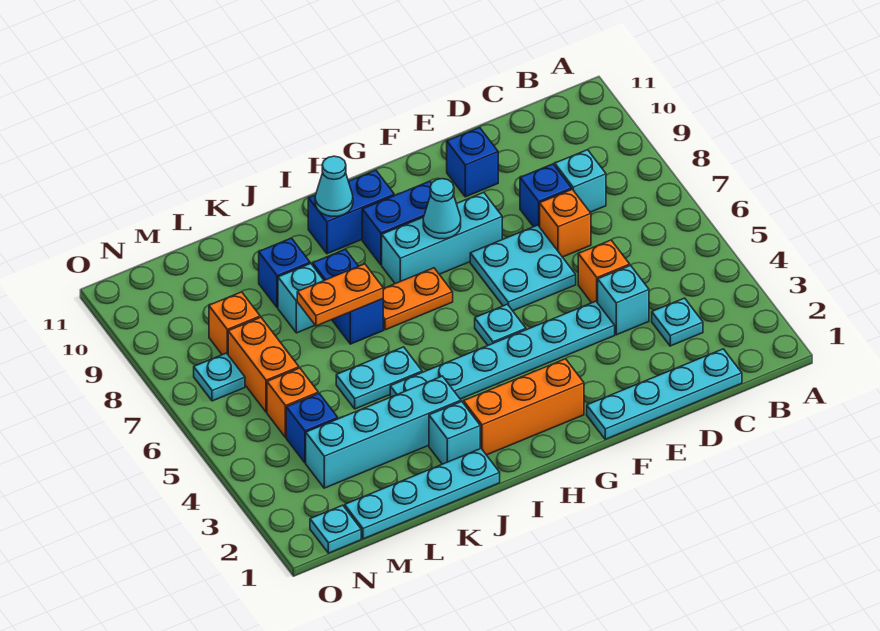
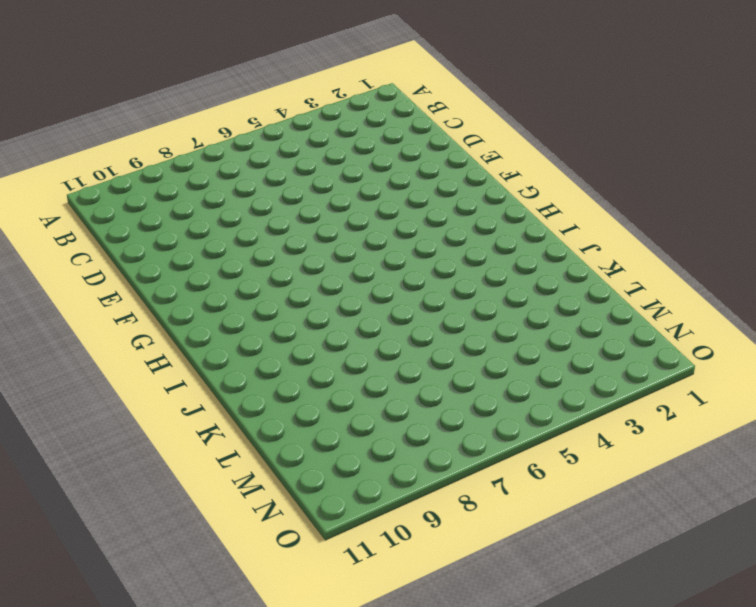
none -> cyan 1x4 plate [587,349,742,439]
none -> cyan 1x1 plate [652,298,703,346]
none -> cyan 1x1 brick [555,150,606,212]
none -> cyan 1x1 brick [598,265,649,335]

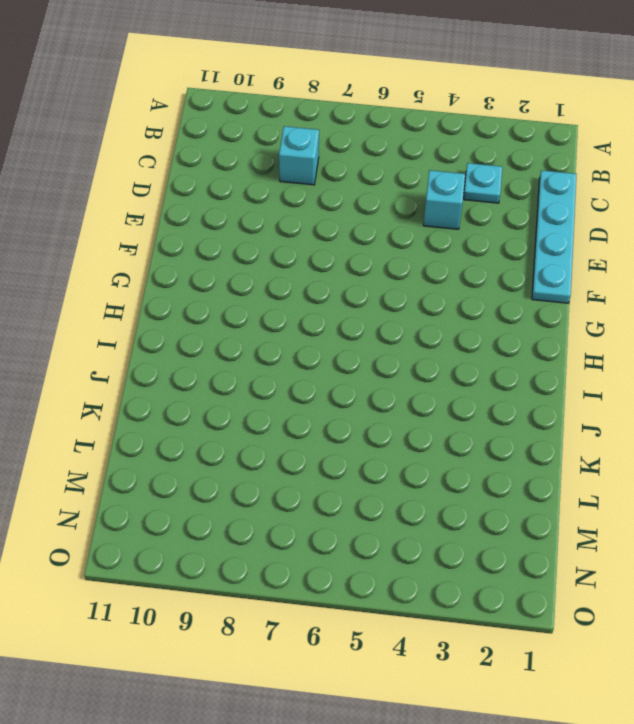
none -> orange 1x1 brick [578,240,630,303]
none -> orange 1x1 brick [540,189,591,257]
none -> blue 1x1 brick [520,164,572,227]
none -> cyan 1x6 plate [390,301,615,399]

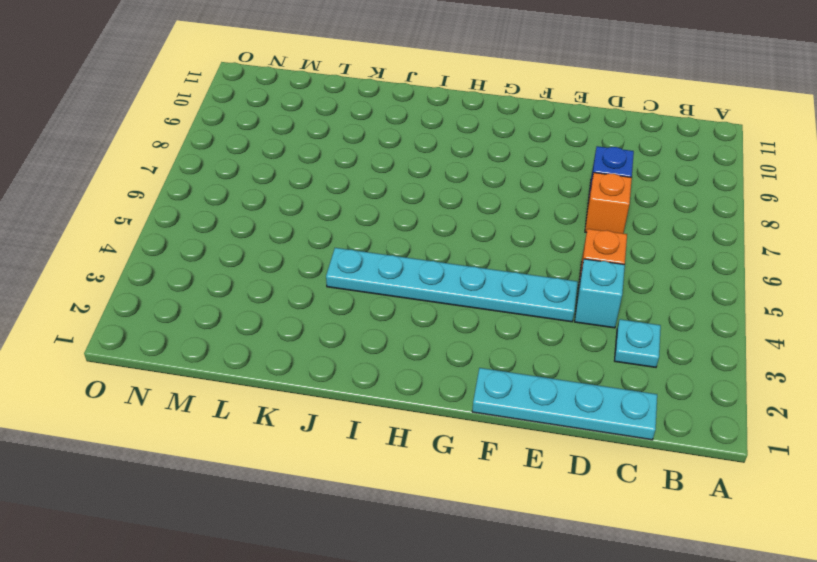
none -> cyan 1x1 brick [555,150,606,212]
none -> cyan 2x2 plate [470,225,576,311]
none -> blue 1x1 brick [447,127,498,197]
none -> cyan 1x3 brick [382,192,502,284]

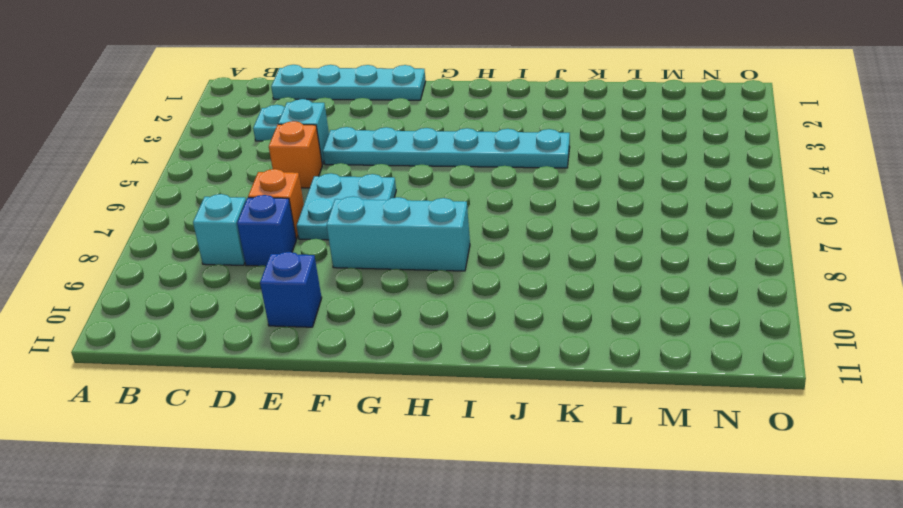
none -> orange 1x3 brick [464,359,584,455]
none -> cyan 1x1 plate [475,304,526,345]
none -> blue 1x2 brick [362,181,432,265]
none -> orange 1x2 plate [383,268,453,330]

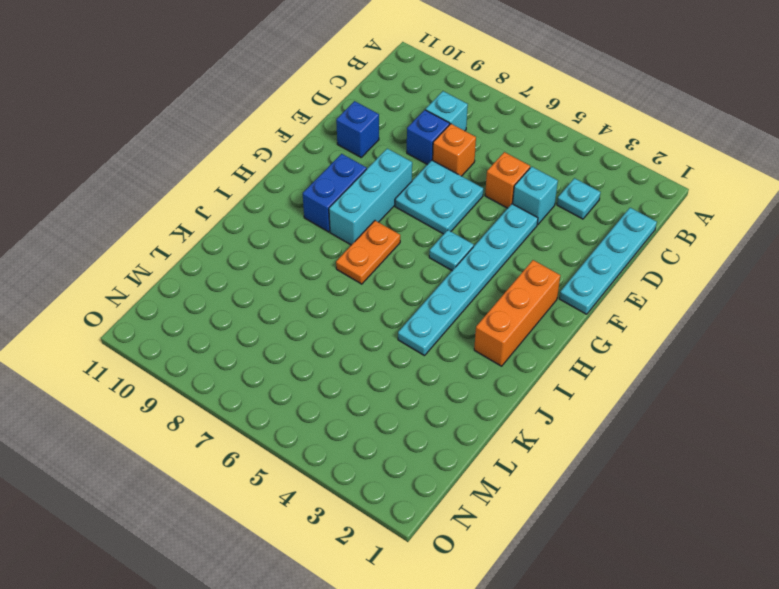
none -> blue 1x2 brick [308,170,394,254]
none -> cyan 1x4 plate [345,448,500,539]
none -> cyan 1x1 brick [429,401,480,464]
none -> cyan 1x4 brick [306,376,461,488]

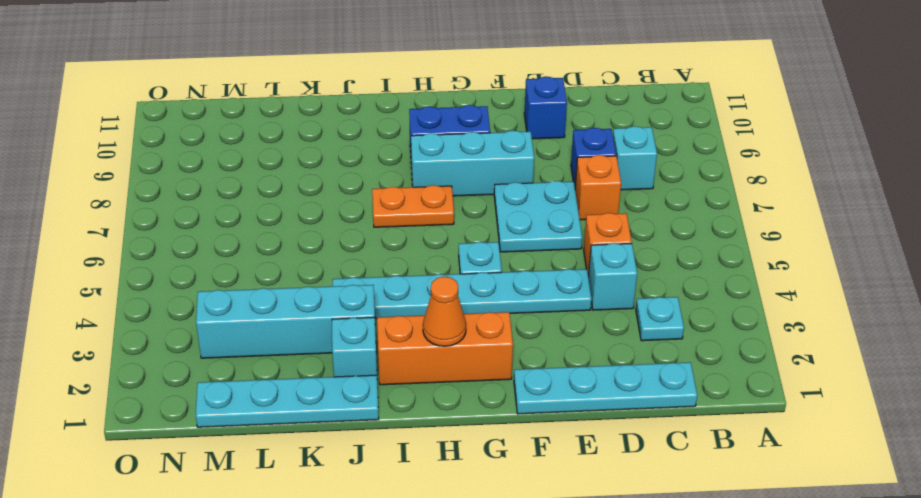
orange 1x1 cone [423,277,466,346] -> none
none -> blue 1x2 brick [308,170,394,254]
none -> cyan 1x2 plate [336,347,422,409]
none -> blue 1x2 brick [313,249,383,344]
none -> cyan 1x1 brick [278,264,324,333]

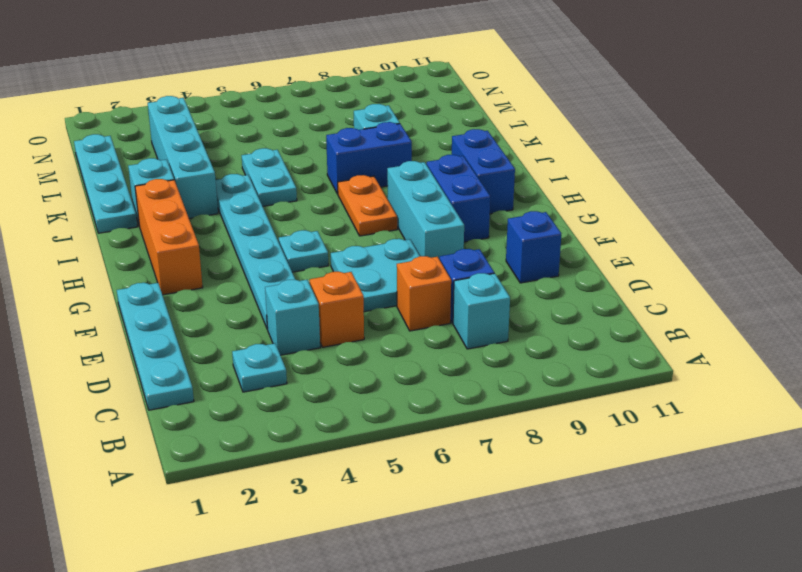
none -> blue 1x1 brick [259,238,310,308]
none -> blue 1x1 brick [286,394,338,463]
none -> orange 1x1 brick [267,368,318,438]
none -> orange 1x2 brick [228,317,299,412]

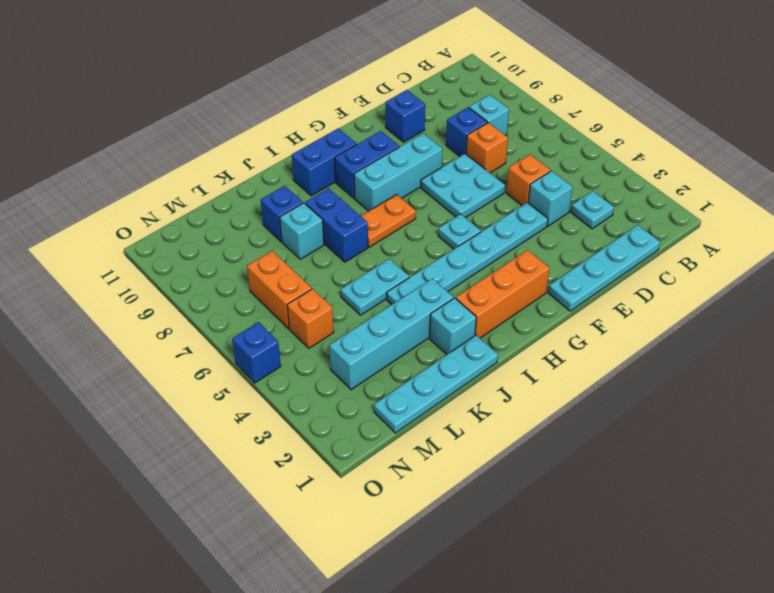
blue 1x1 brick [232,322,281,383] -> blue 1x1 brick moved to [286,394,338,463]
none -> orange 1x1 brick [209,292,260,355]
none -> cyan 1x1 plate [310,505,361,553]
none -> cyan 1x1 plate [194,353,245,401]
none -> cyan 1x1 cone [423,179,461,239]

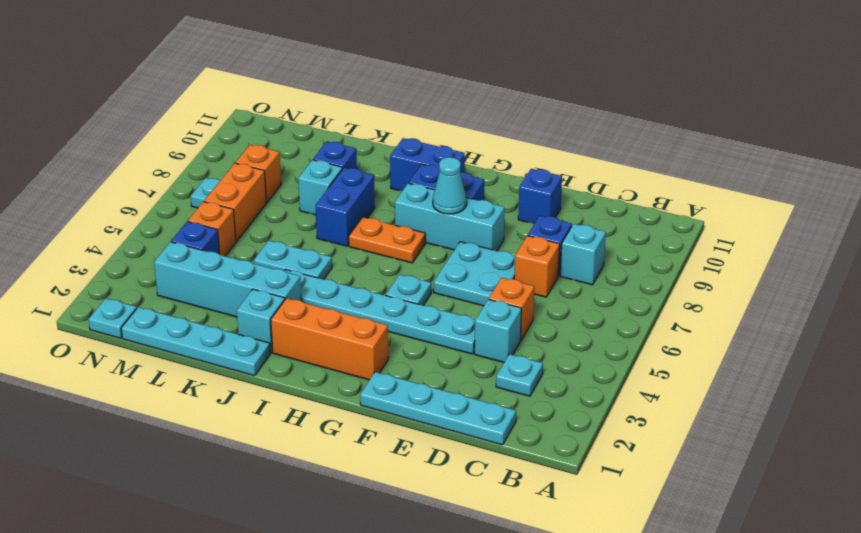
none -> cyan 1x1 cone [315,156,353,216]
none -> orange 1x2 plate [297,264,383,326]

